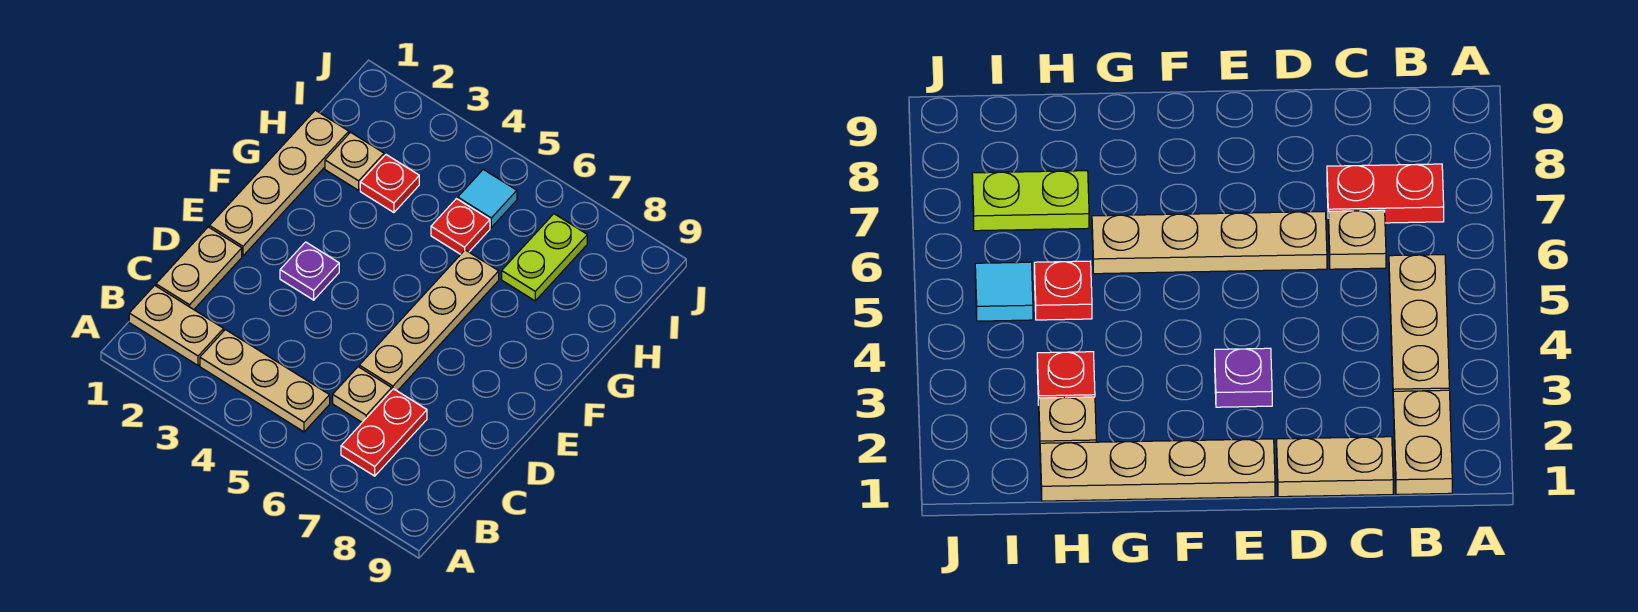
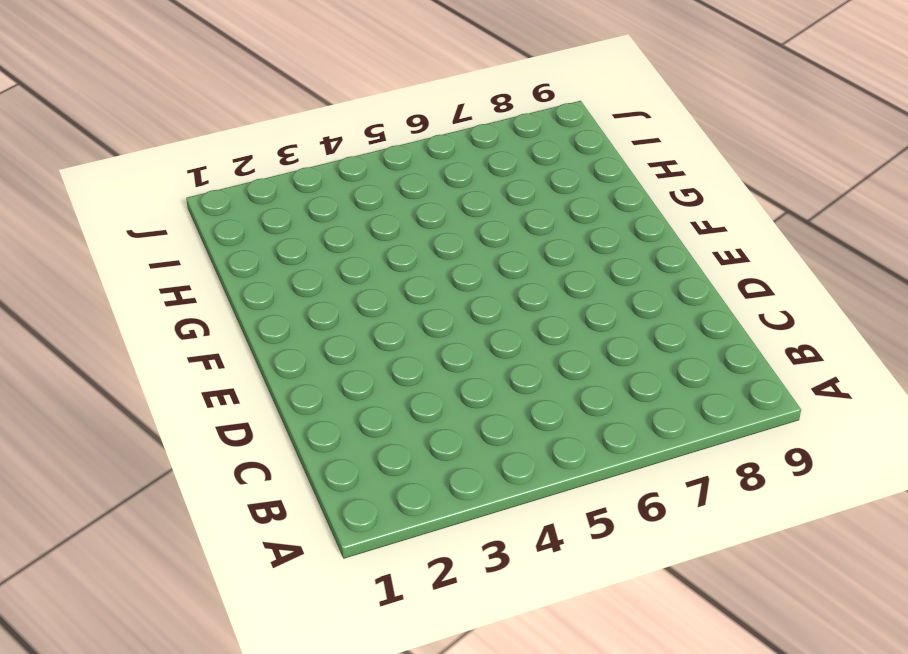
none -> tan 1x2 plate [129,285,224,365]
none -> tan 1x3 plate [200,330,330,432]
none -> red 1x2 plate [341,389,427,476]

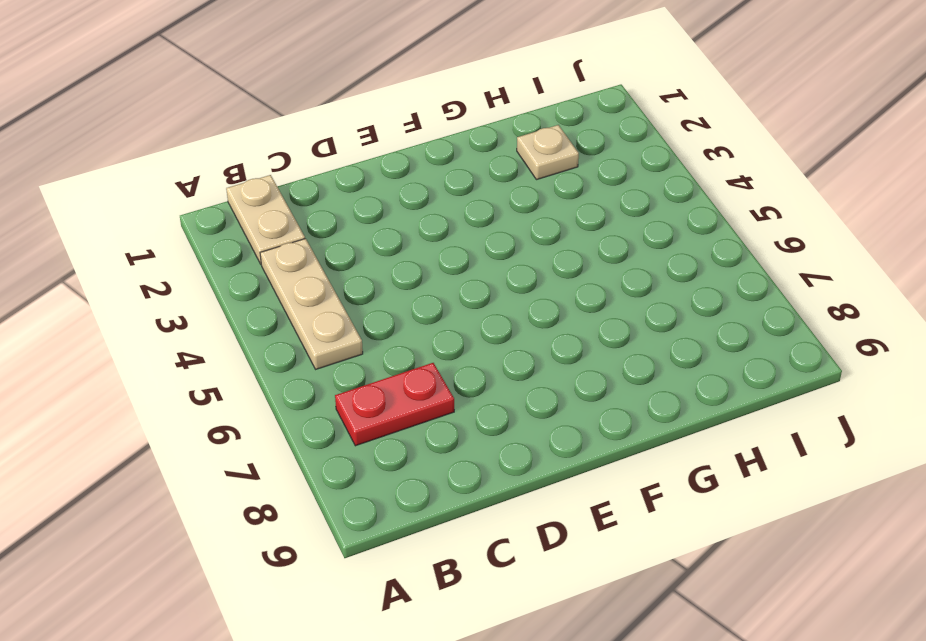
none -> tan 1x2 plate [156,227,242,309]
none -> tan 1x1 plate [333,367,392,422]
none -> tan 1x4 plate [359,250,499,391]

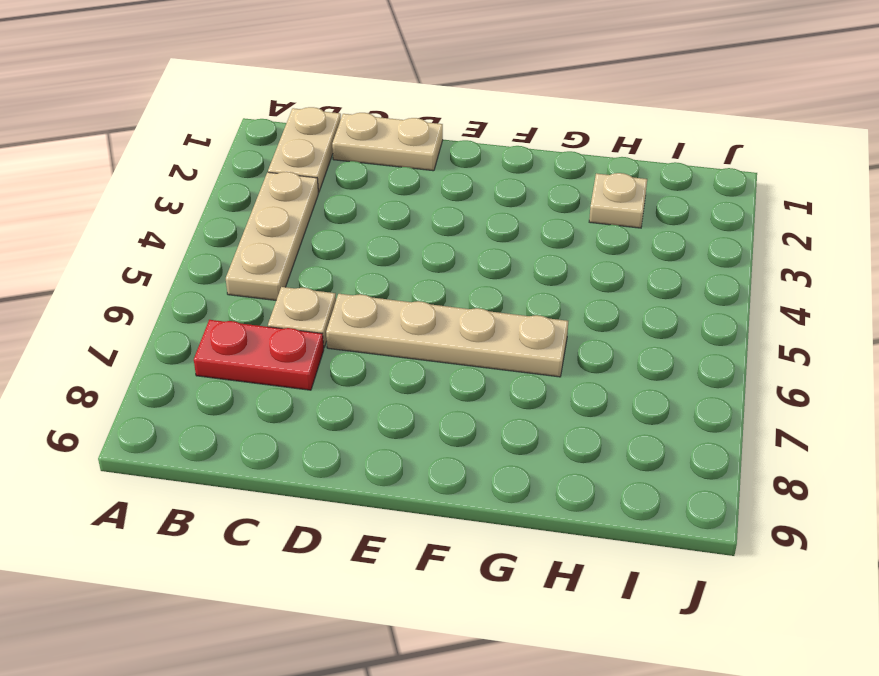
none -> tan 1x4 plate [209,110,349,256]
none -> purple 1x1 plate [280,242,339,300]
none -> red 1x1 plate [360,155,419,212]

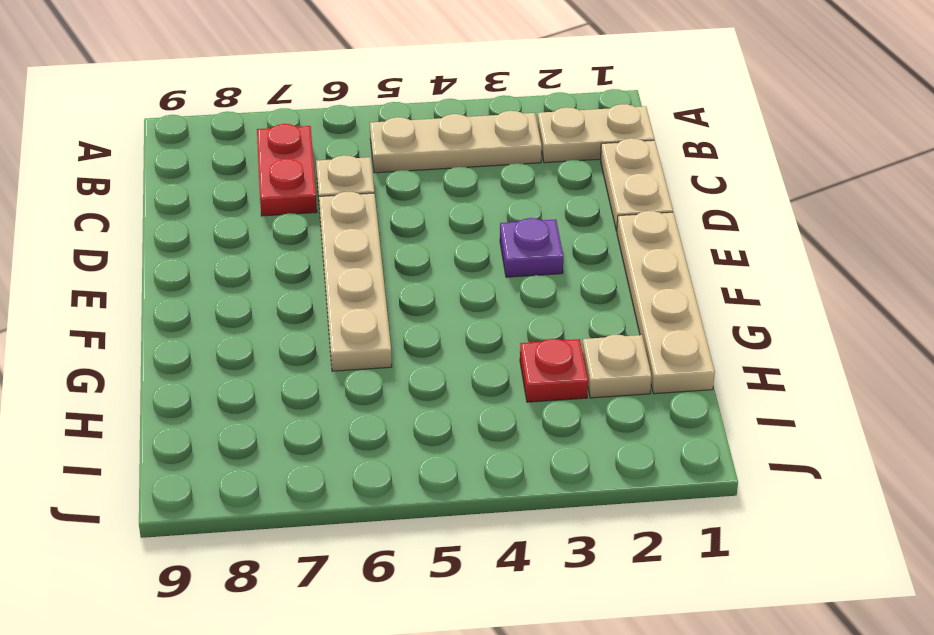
none -> red 1x1 plate [431,199,490,254]
none -> lime 1x2 plate [502,214,587,301]
none -> cyan 1x1 tile [458,169,517,227]

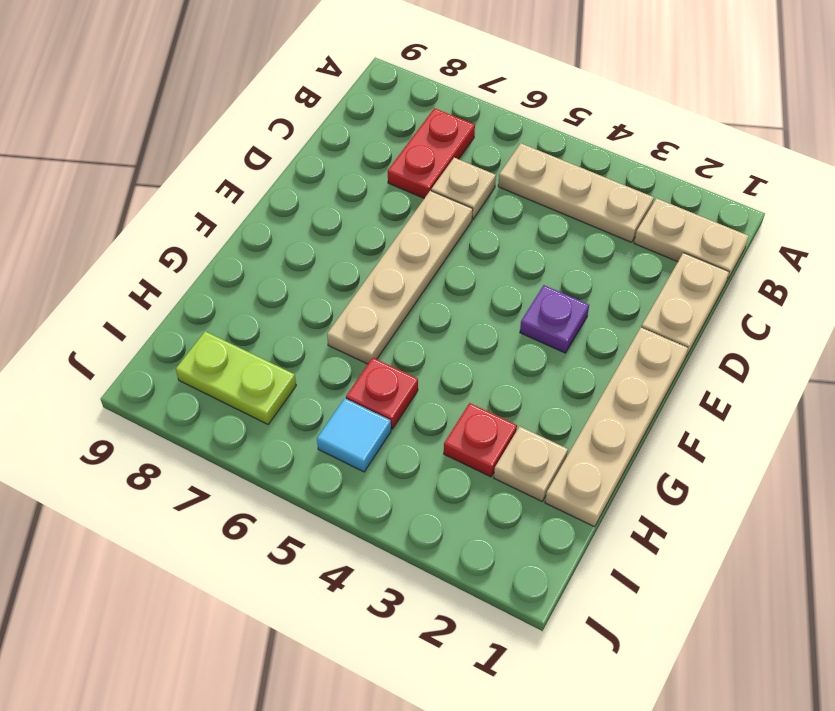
lime 1x2 plate [176,331,296,424] -> lime 1x2 plate turned to [502,214,587,301]

